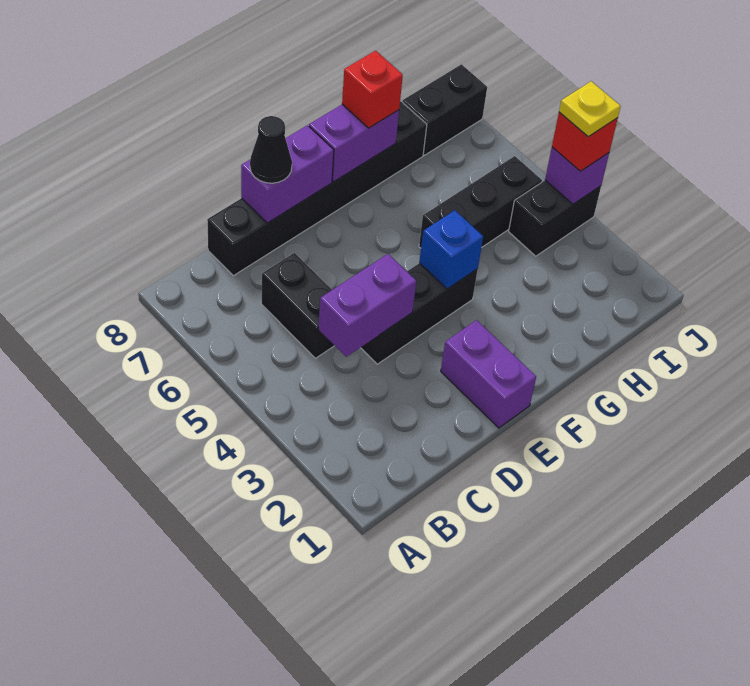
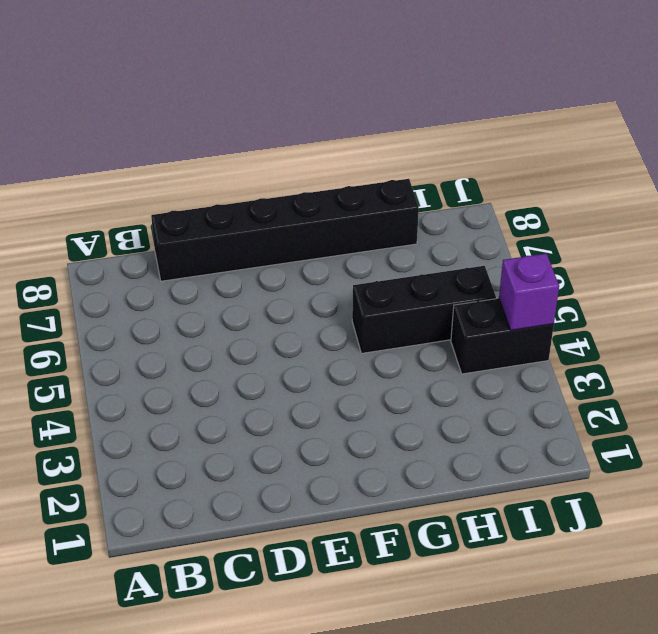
none -> black 1x2 brick [261,253,335,358]
none -> black 1x3 brick [360,263,478,364]
none -> purple 1x2 brick [441,320,536,428]

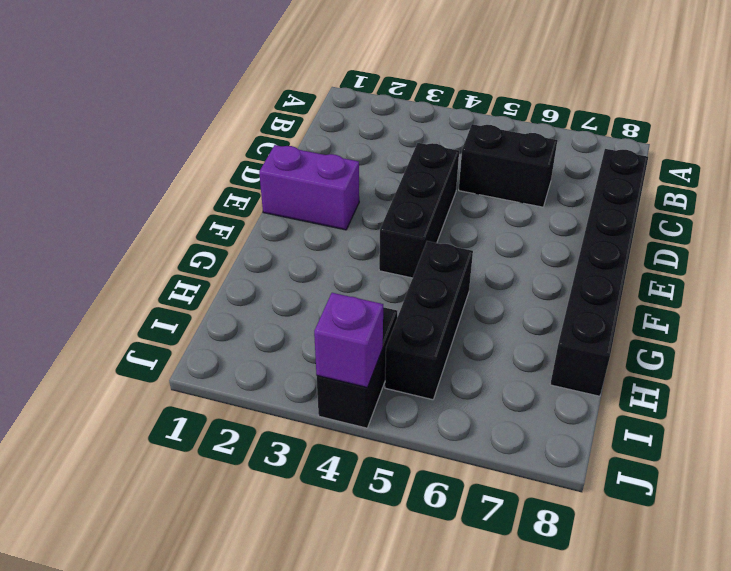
none -> black 1x2 brick [402,64,487,155]
none -> purple 1x2 brick [318,254,416,357]
none -> purple 1x2 brick [241,125,334,223]

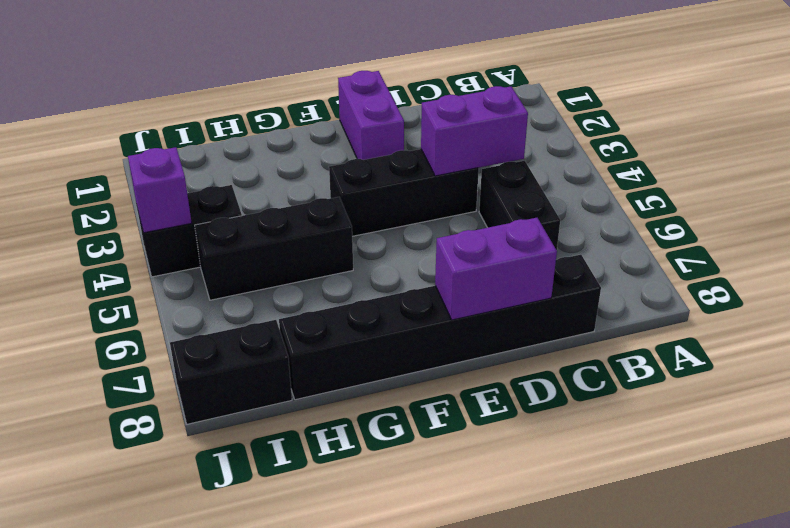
none -> blue 1x1 brick [419,210,483,289]
none -> purple 1x2 brick [309,105,399,182]
none -> black 1x1 cone [250,116,292,183]

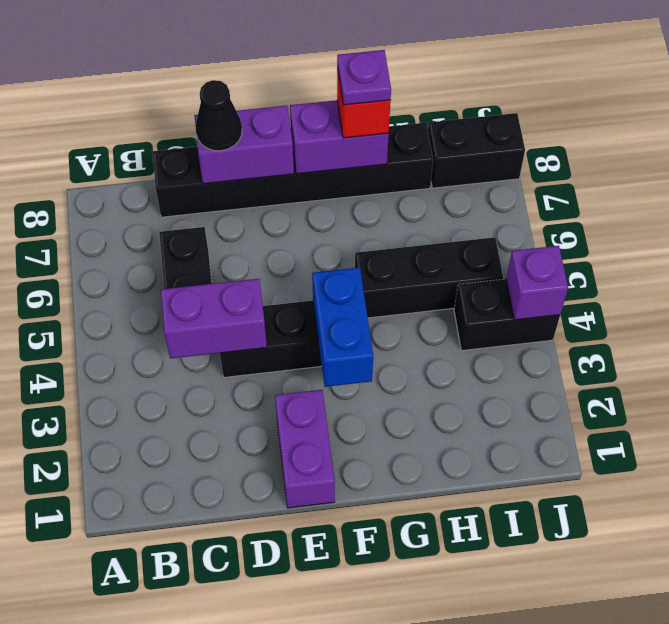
blue 1x2 brick [312,268,373,387] -> blue 1x1 brick [419,210,483,289]
purple 1x1 plate [337,50,391,105] -> none
none -> red 1x1 brick [552,112,618,171]
none -> yellow 1x1 plate [559,81,621,137]

